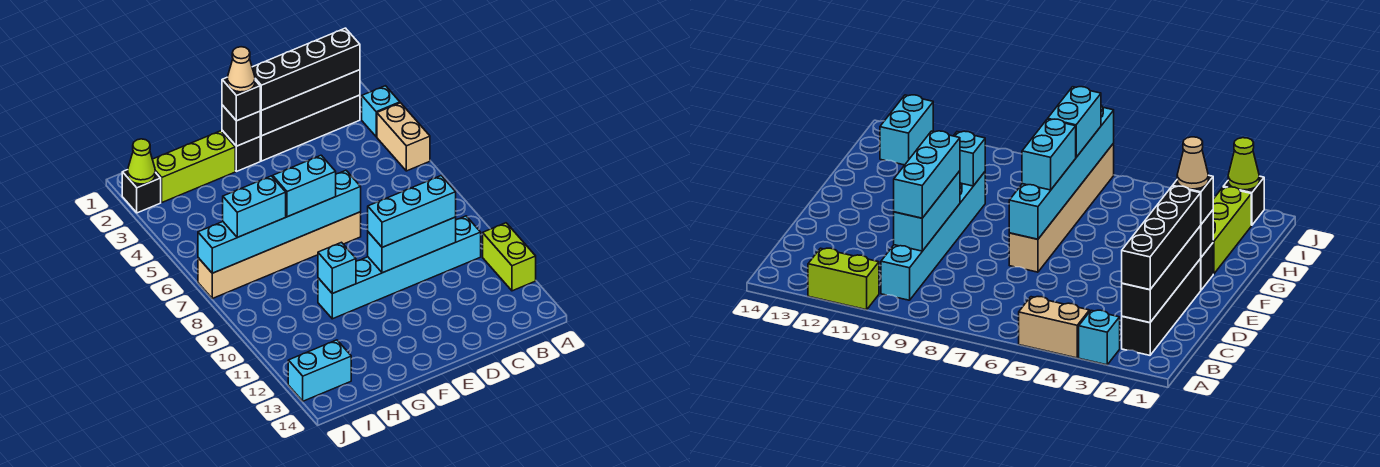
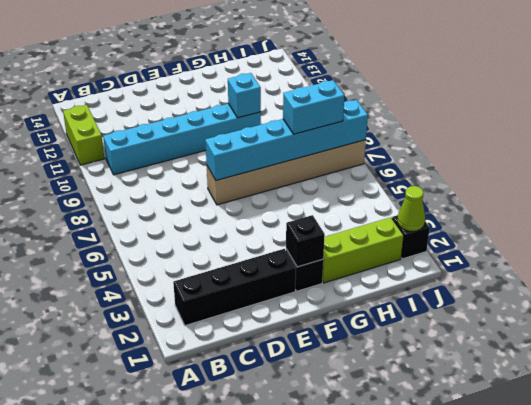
none -> cyan 1x1 brick [362,86,400,137]
none -> tan 1x2 brick [377,103,430,171]
none -> cyan 1x2 brick [288,340,351,401]

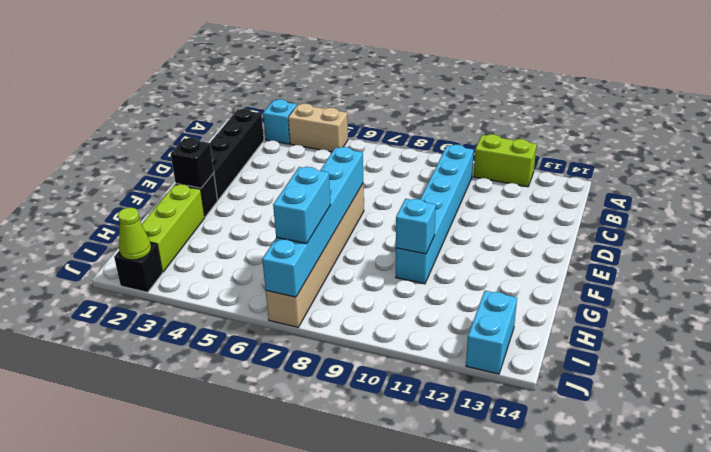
none -> black 1x4 brick [260,70,360,136]
none -> cyan 1x3 brick [368,217,456,273]
none -> black 1x4 brick [252,28,360,110]

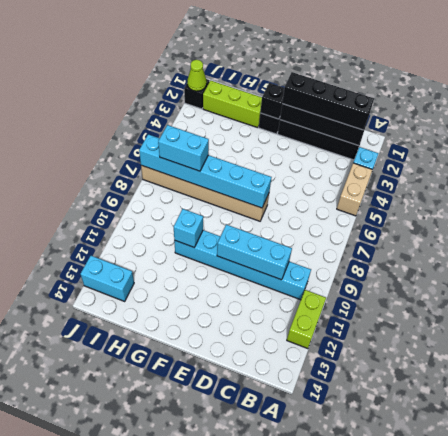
none -> cyan 1x3 brick [368,176,456,247]
none -> black 1x1 brick [222,78,260,121]
none -> cyan 1x2 brick [273,155,336,217]

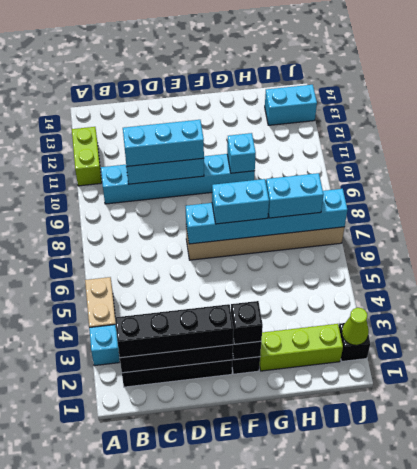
none -> tan 1x1 cone [227,47,255,92]

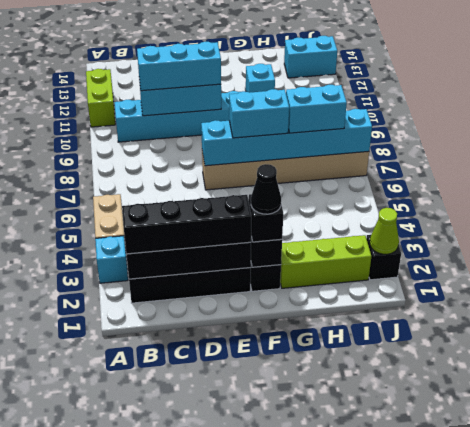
black 1x1 cone [251,164,281,214] -> tan 1x1 cone [227,47,255,92]

